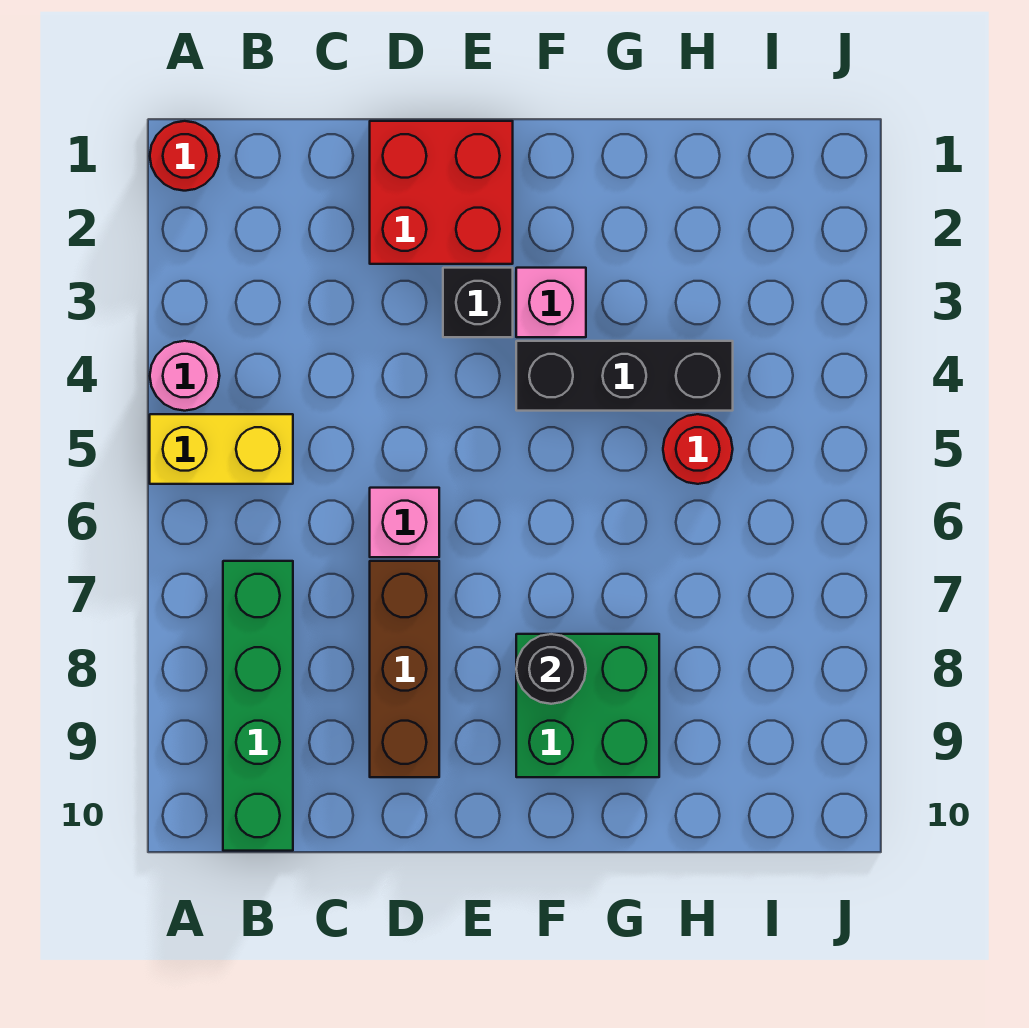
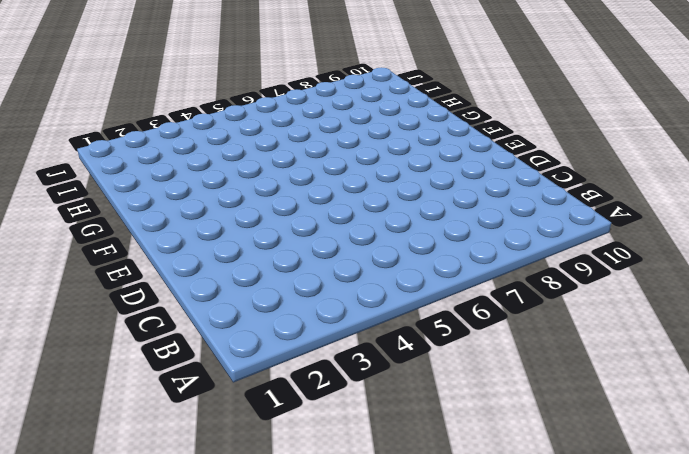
none -> red 1x1 round brick [150,121,219,191]
none -> pink 1x1 round brick [150,341,220,411]
none -> yellow 1x2 brick [150,414,293,484]

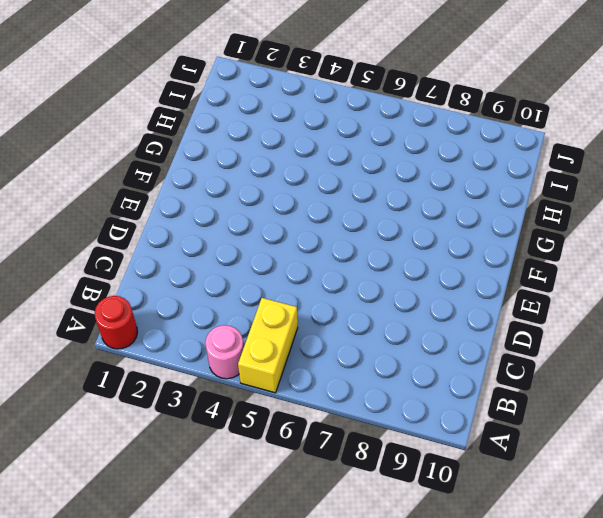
none -> green 1x4 brick [223,561,293,851]
none -> red 2x2 brick [370,121,513,264]
none -> pink 1x1 brick [370,488,439,557]

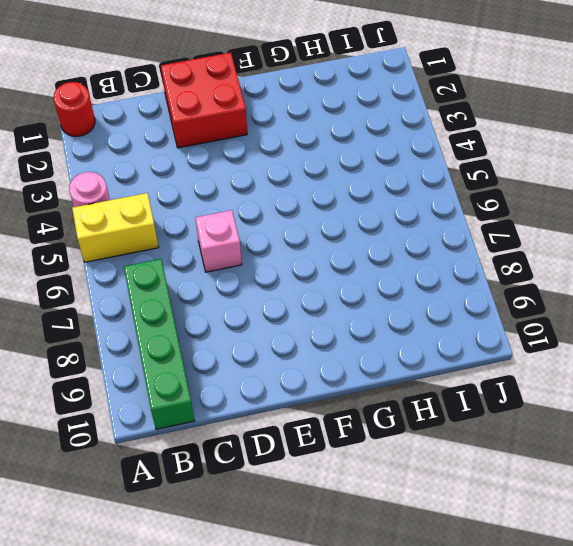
none -> brown 1x3 brick [370,561,439,777]
none -> black 1x1 brick [443,268,513,337]
none -> pink 1x1 brick [516,268,586,337]

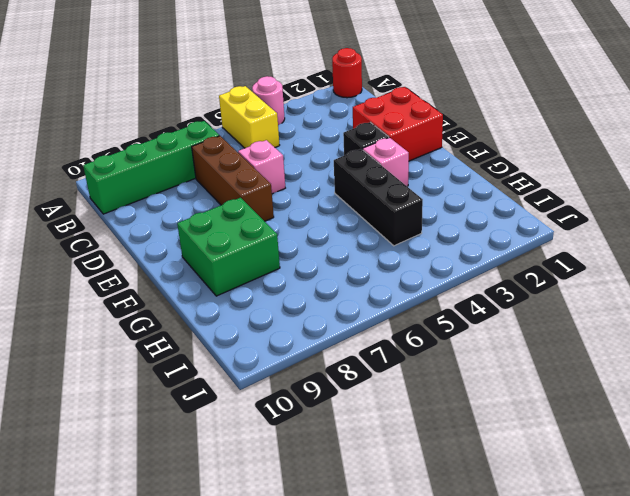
brown 1x3 brick [192,136,274,221] -> brown 1x3 brick turned to [370,561,439,777]
none -> red 1x1 round brick [663,414,733,484]
none -> black 1x1 round brick [516,634,586,704]

